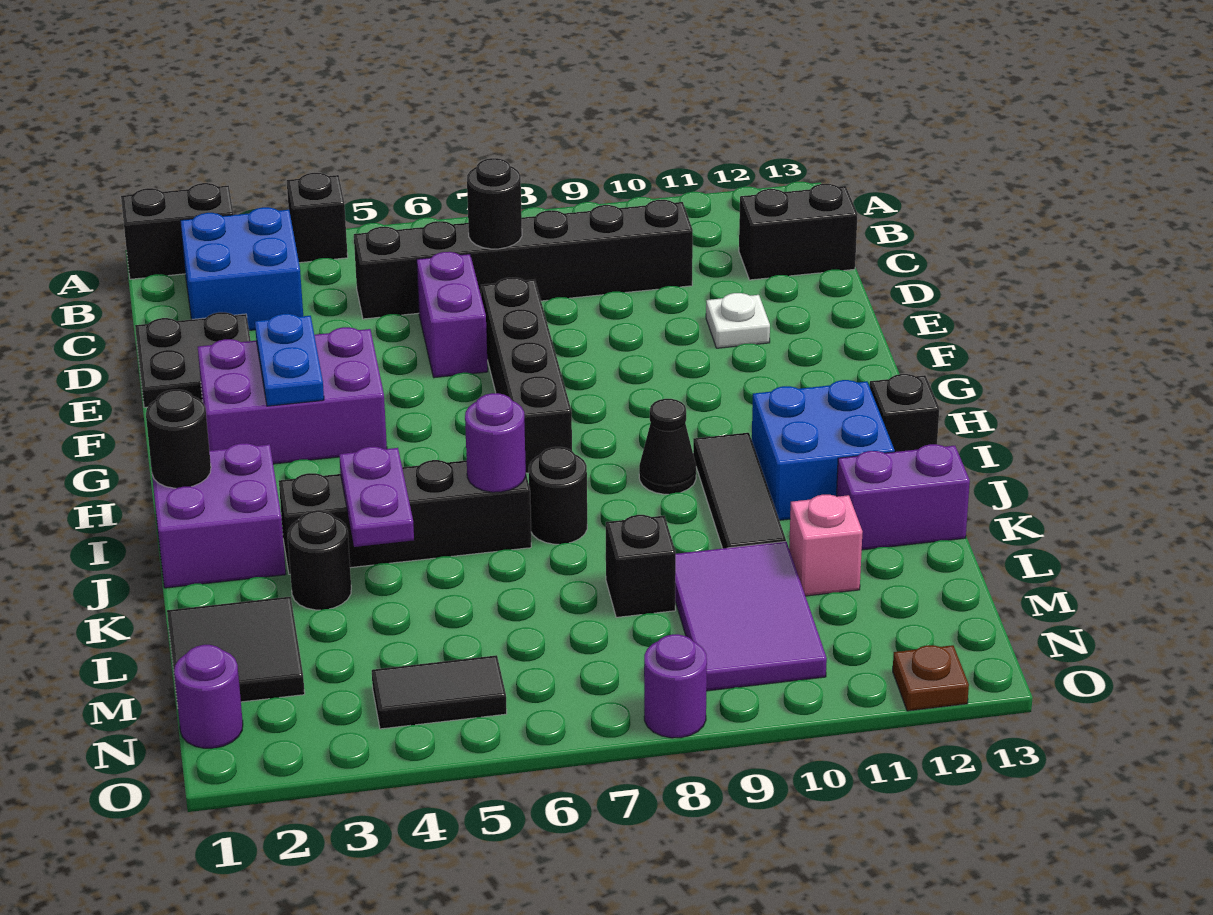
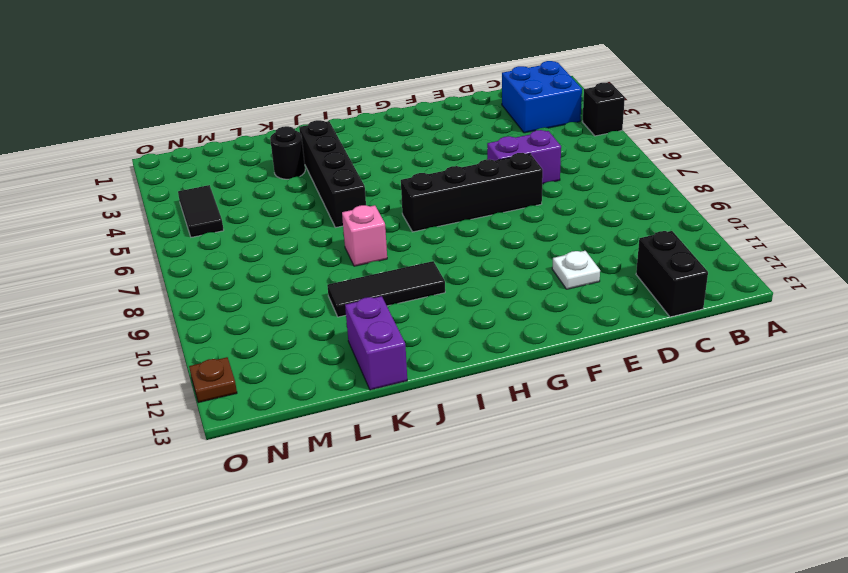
pink 1x1 brick [342,205,387,266] -> pink 1x1 brick moved to [789,495,863,596]
none -> black 1x2 brick [121,183,233,279]
none -> black 1x6 brick [354,200,693,319]
none -> black 2x2 plate [135,312,251,408]
none -> purple 2x3 brick [198,327,387,464]

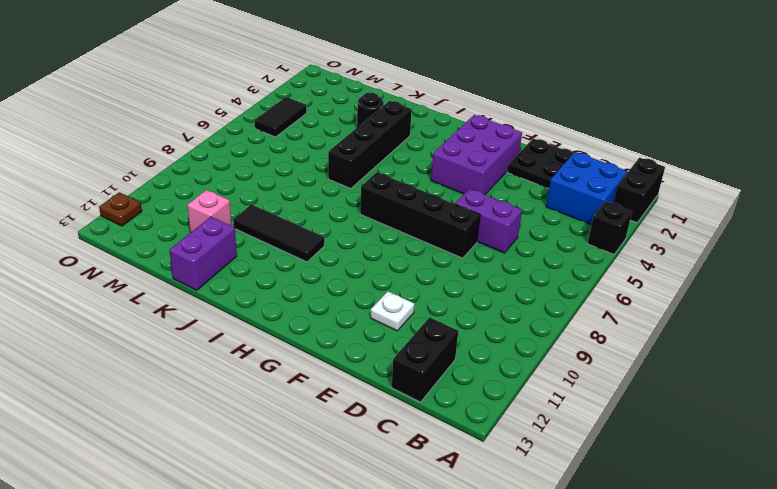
none -> black 1x6 brick [354,200,693,319]
none -> purple 2x2 brick [152,443,286,588]
none -> black 1x1 cone [639,399,696,494]
none -> blue 2x2 brick [752,380,895,520]

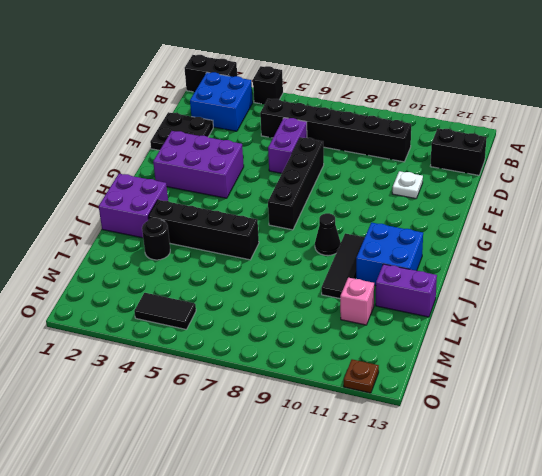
none -> black 1x1 brick [870,374,939,452]
none -> black 1x1 round brick [529,447,587,544]
none -> black 2x2 tile [167,597,305,705]
none -> black 1x1 brick [606,515,676,617]

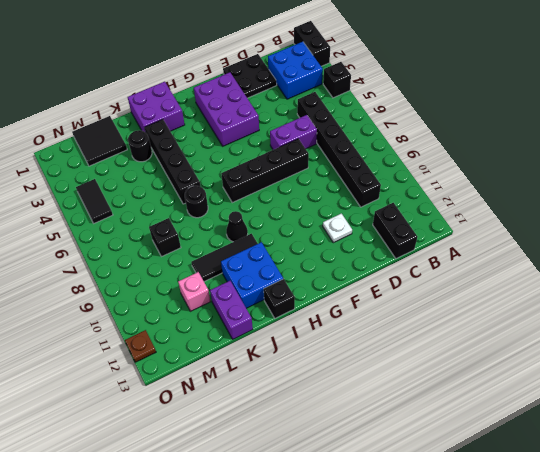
none -> purple 2x3 tile [675,542,827,691]
none -> purple 1x1 round brick [174,645,243,748]
none -> purple 1x1 round brick [644,634,707,738]
none -> black 1x1 round brick [467,158,522,249]

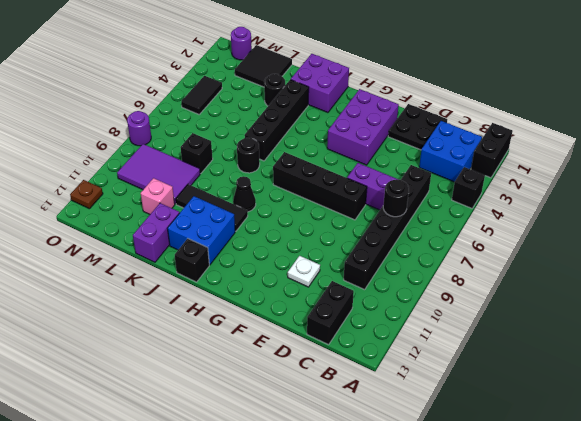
none -> blue 1x2 plate [255,314,324,406]
none -> black 1x1 round brick [146,390,211,488]
none -> purple 1x2 plate [339,447,414,547]
none -> purple 1x1 round brick [465,393,526,492]

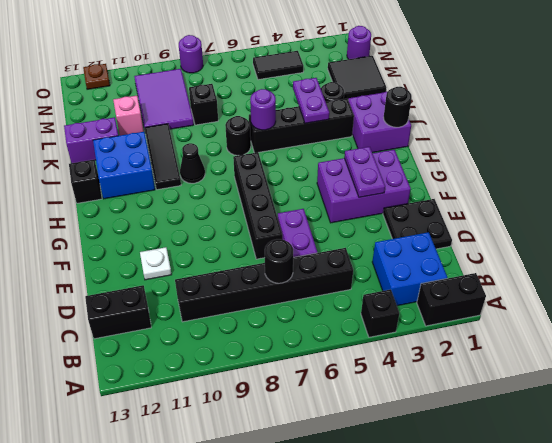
purple 1x2 plate [344,147,385,197] -> blue 1x2 plate [255,314,324,406]

